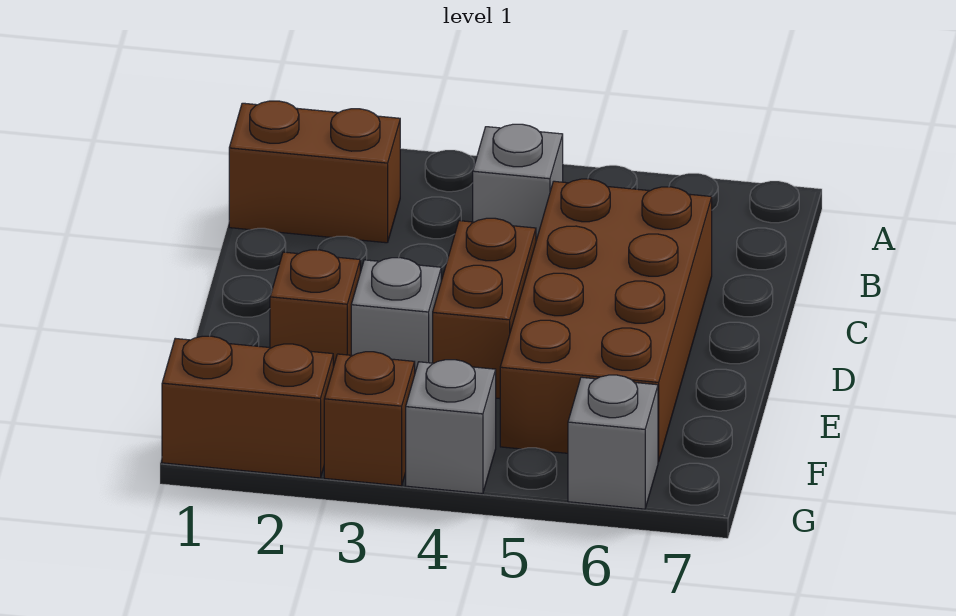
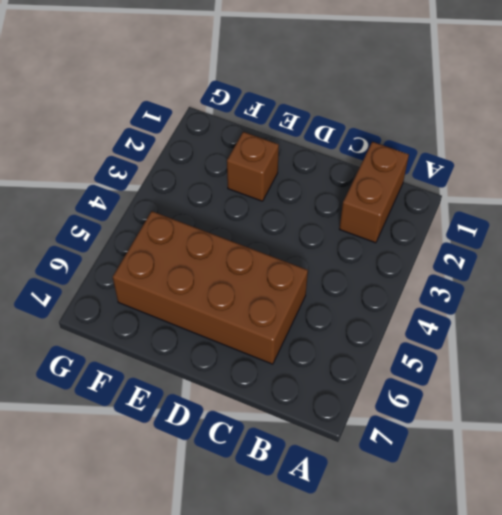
none -> grey 1x1 brick [473,124,563,240]
none -> brown 1x2 brick [433,218,536,399]

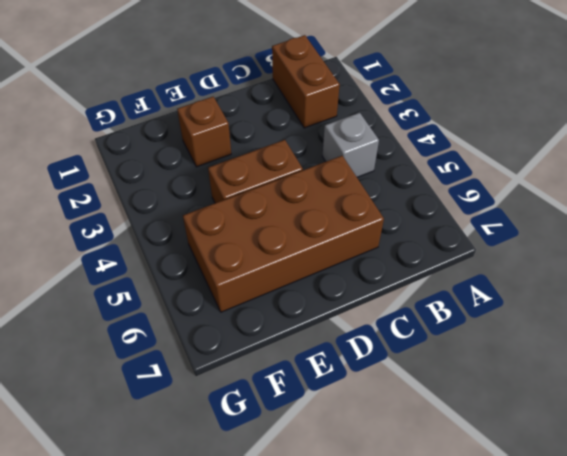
none -> grey 1x1 brick [351,258,441,372]
none -> brown 1x2 brick [162,336,333,478]

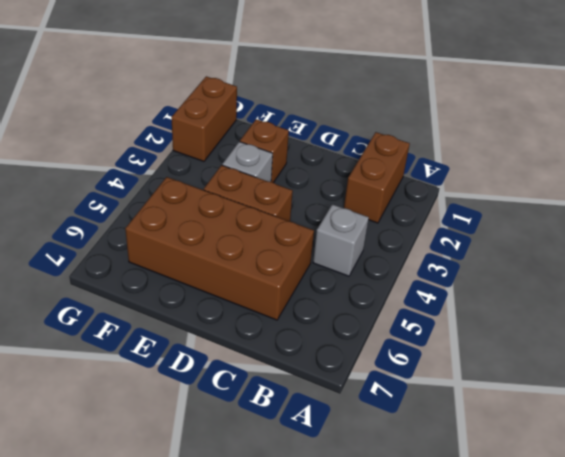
none -> brown 1x1 brick [324,352,415,486]
none -> grey 1x1 brick [406,360,496,494]

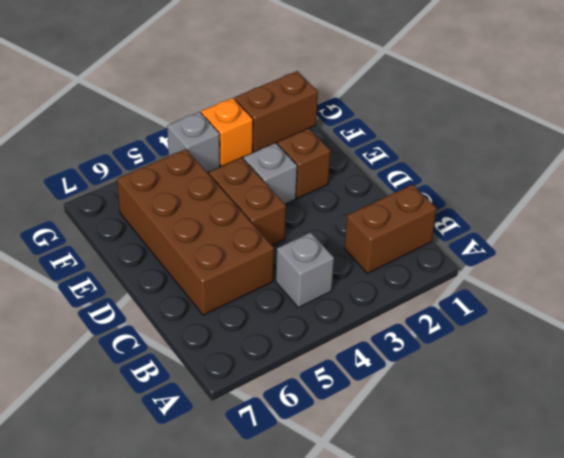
orange 1x1 brick [201,98,253,166] -> brown 1x1 brick [324,352,415,486]
none -> grey 1x1 brick [568,375,658,509]

